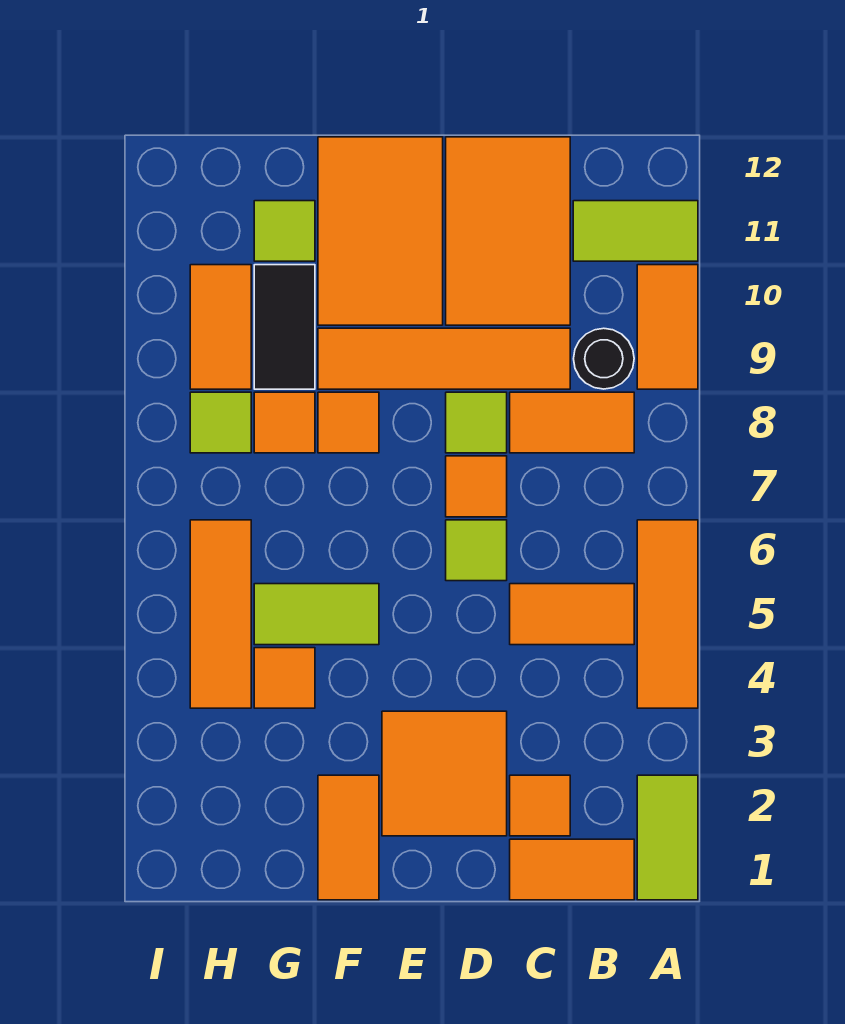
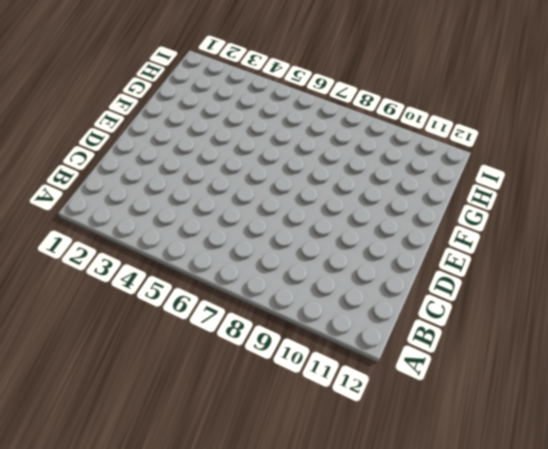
none -> lime 1x2 tile [637,775,698,900]
none -> orange 1x3 tile [637,520,698,708]
none -> orange 1x2 tile [637,265,698,389]

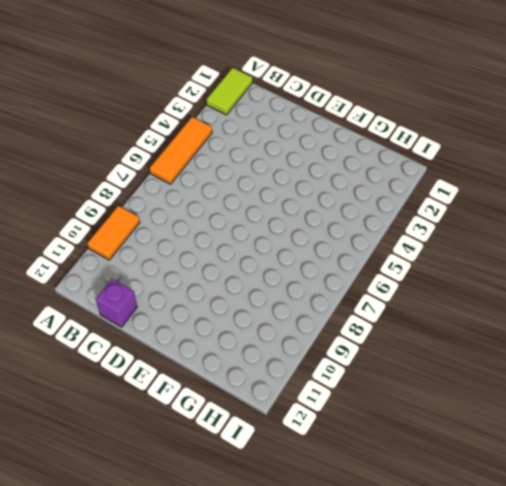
purple 1x1 brick [96,279,137,327] -> orange 2x3 tile [446,137,570,325]
none -> lime 1x2 tile [573,201,698,261]
none -> orange 1x2 tile [510,839,634,900]
none -> orange 1x2 tile [510,584,634,645]

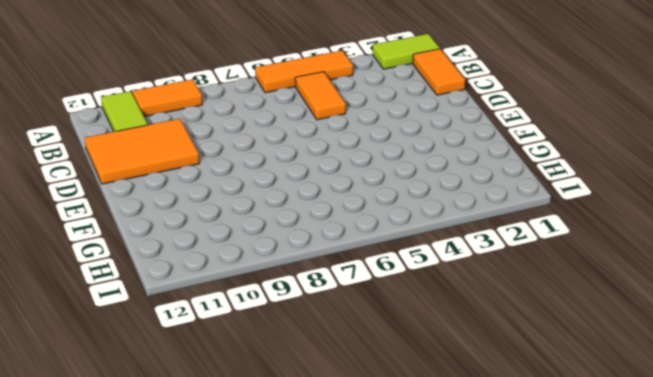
none -> orange 1x2 tile [510,392,634,453]
none -> black 1x1 round brick [574,328,634,389]
none -> orange 1x1 tile [510,775,570,836]

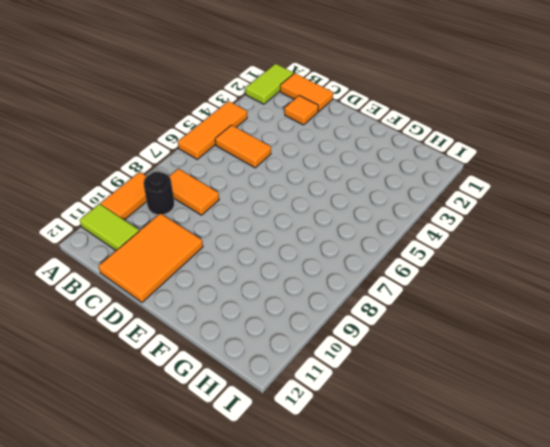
none -> orange 1x4 tile [318,328,570,389]
none -> orange 2x2 tile [382,711,507,836]
none -> lime 1x1 tile [446,520,507,581]

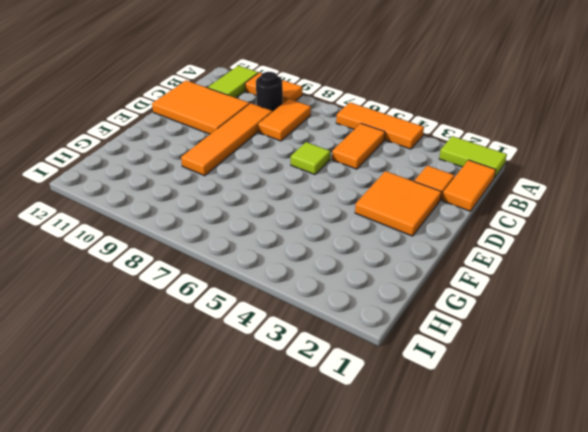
none -> orange 1x1 tile [446,456,507,517]
none -> lime 1x1 tile [446,392,507,453]
none -> orange 2x3 tile [318,137,443,325]

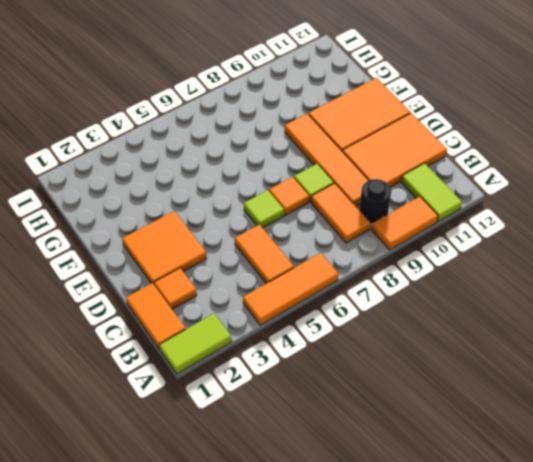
none -> orange 1x2 tile [318,775,379,900]
none -> lime 1x2 tile [254,584,379,645]
none -> orange 1x1 tile [318,392,379,453]

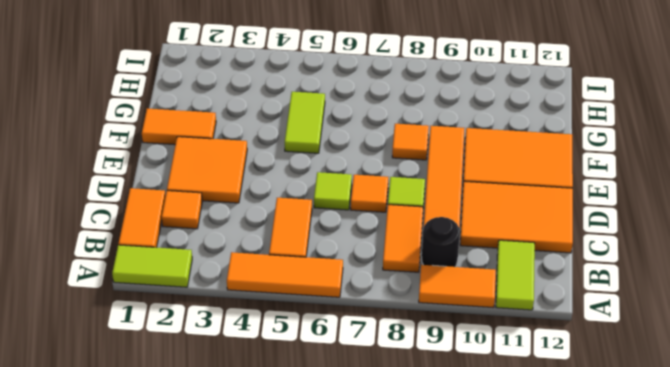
none -> orange 1x1 tile [254,648,315,708]
none -> orange 1x1 tile [254,392,315,453]
none -> black 1x2 tile [254,265,315,389]

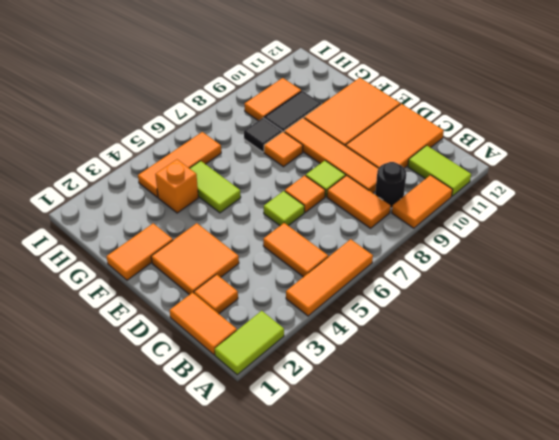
orange 1x1 brick [155,159,198,213] -> orange 1x1 tile [254,648,315,708]
black 1x1 tile [244,118,282,152] -> orange 1x1 tile [254,392,315,453]
none -> lime 1x1 tile [254,201,315,261]
none -> lime 1x1 tile [190,392,251,453]

